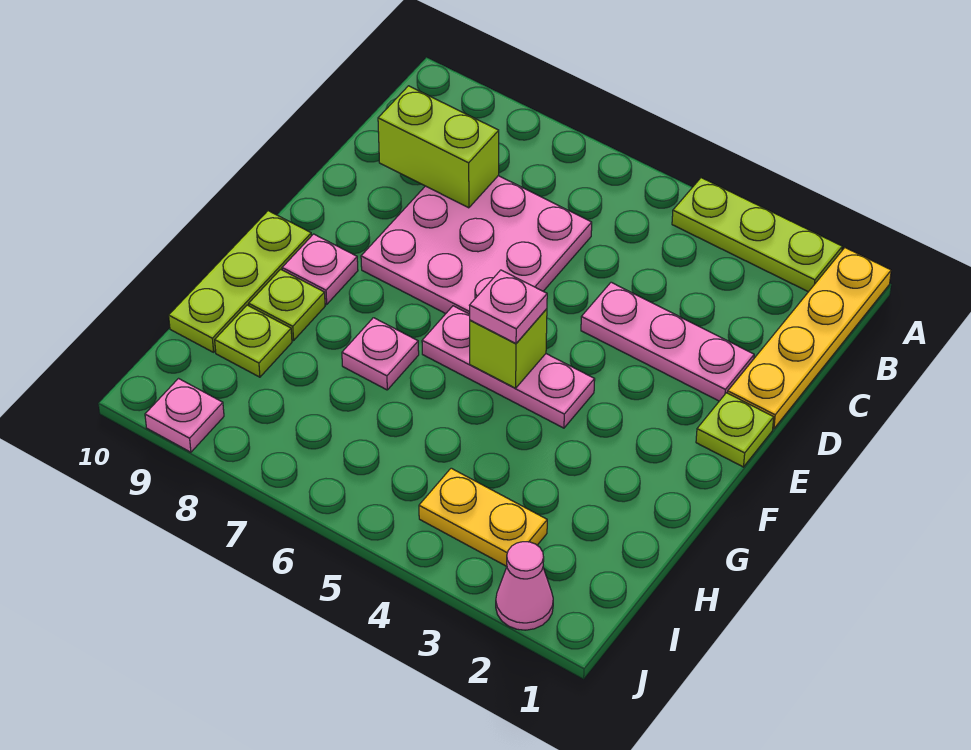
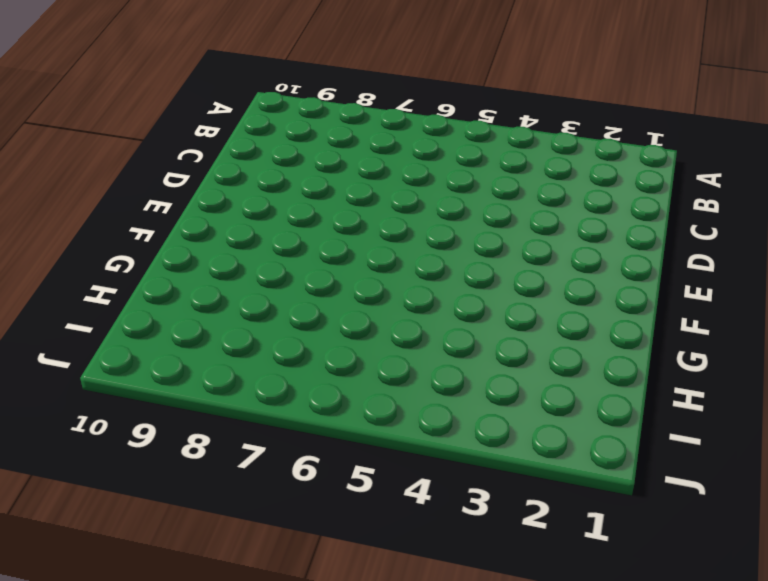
none -> yellow 1x4 plate [728,248,891,429]
none -> lime 1x3 plate [672,178,842,292]
none -> pink 3x3 plate [361,176,592,314]

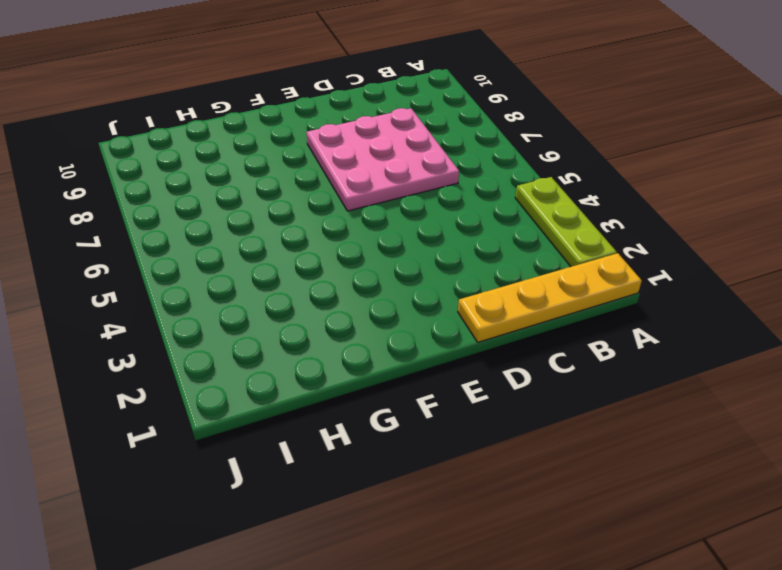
none -> pink 1x3 plate [581,282,754,401]
none -> lime 1x1 plate [696,393,774,467]
none -> pink 1x3 plate [422,306,595,428]

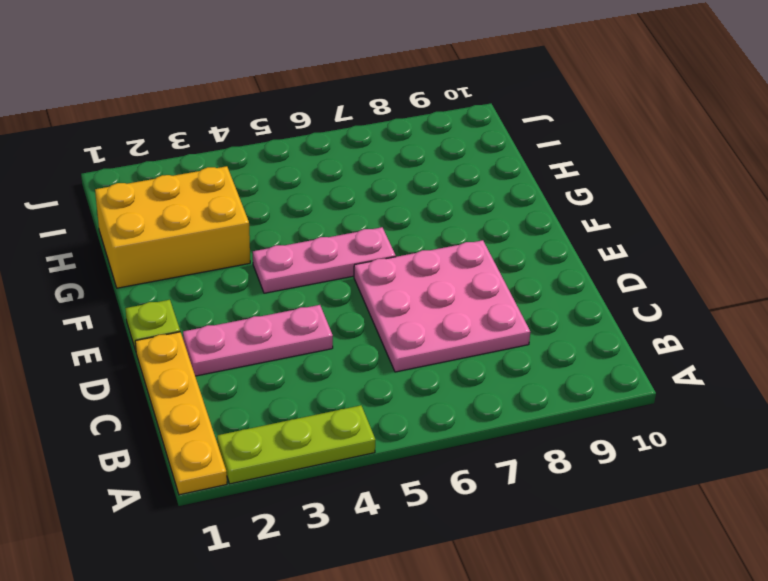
yellow 2x3 brick [95,166,250,288] -> none
none -> pink 1x1 plate [282,234,358,304]
none -> lime 1x3 plate [169,211,311,352]
none -> pink 1x1 plate [342,318,419,390]

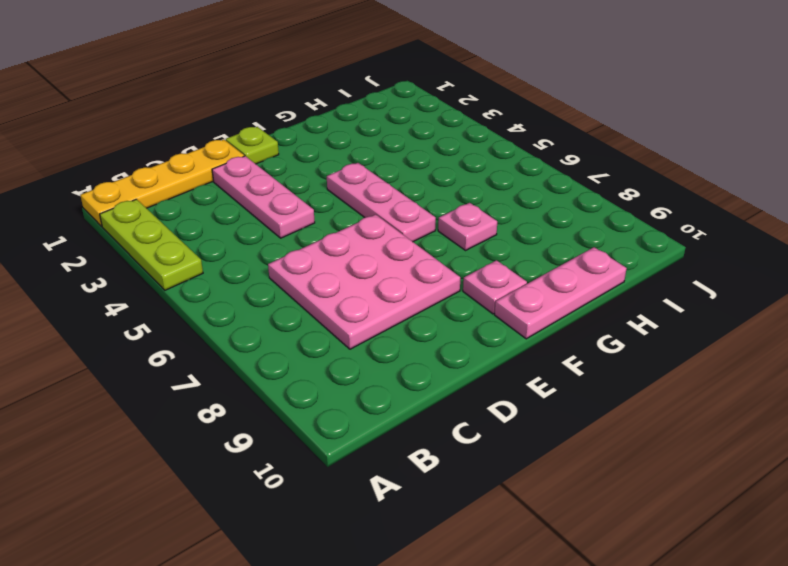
pink 1x3 plate [495,247,627,339] -> lime 1x3 plate [169,211,311,352]
none -> lime 1x1 plate [249,269,325,341]
none -> lime 1x1 plate [215,305,292,377]
none -> yellow 1x2 plate [419,468,547,566]

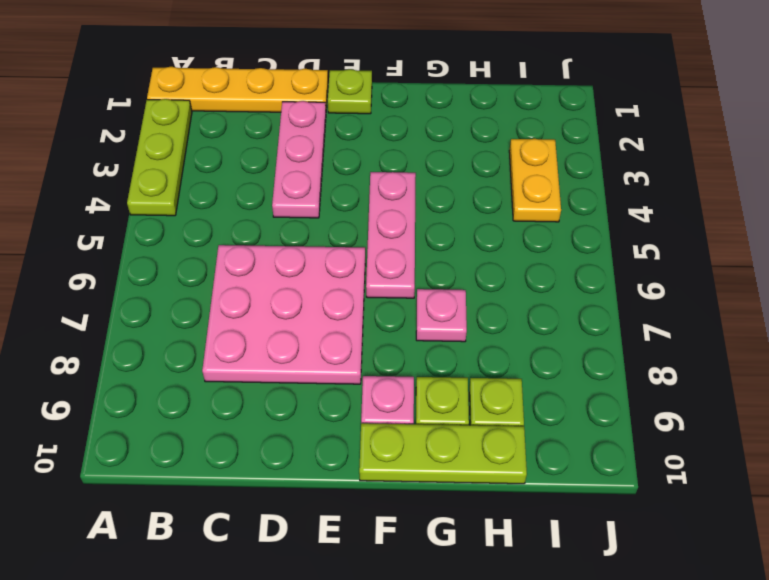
none -> pink 1x1 cone [496,542,553,630]
none -> pink 1x1 plate [145,379,224,452]
none -> lime 1x2 brick [378,86,499,208]

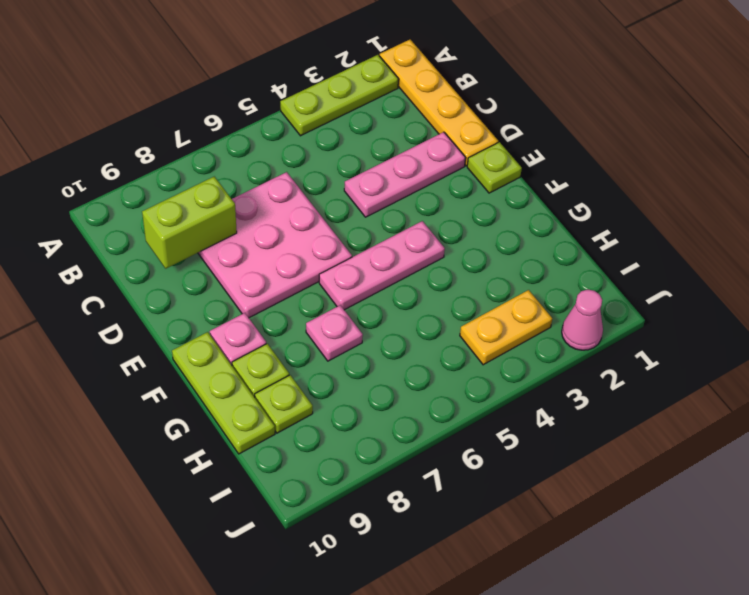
none -> pink 1x1 plate [145,379,224,452]
none -> lime 1x1 brick [470,309,547,388]
none -> pink 1x1 plate [469,270,547,343]

